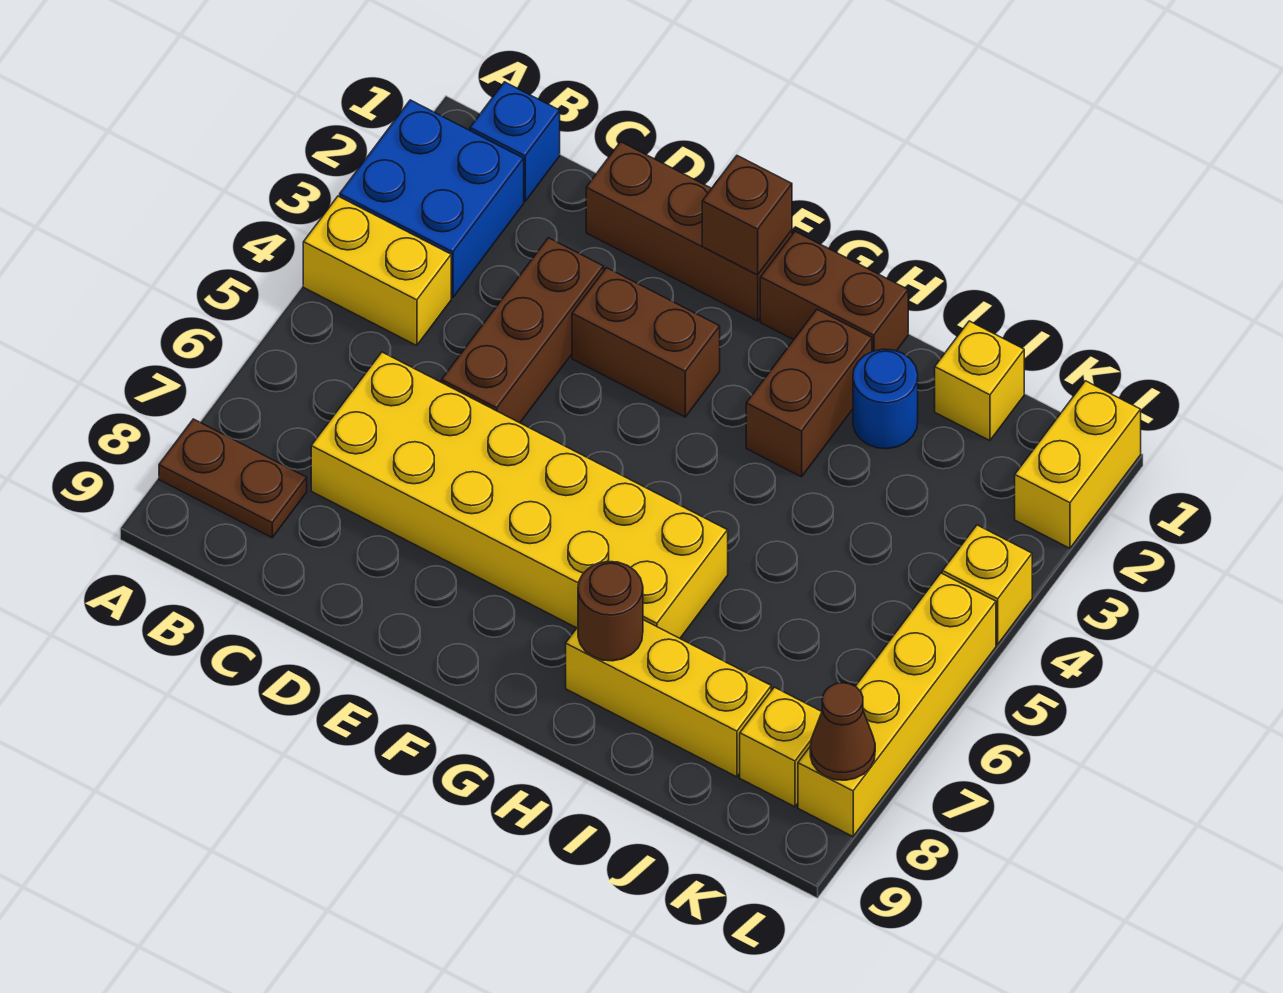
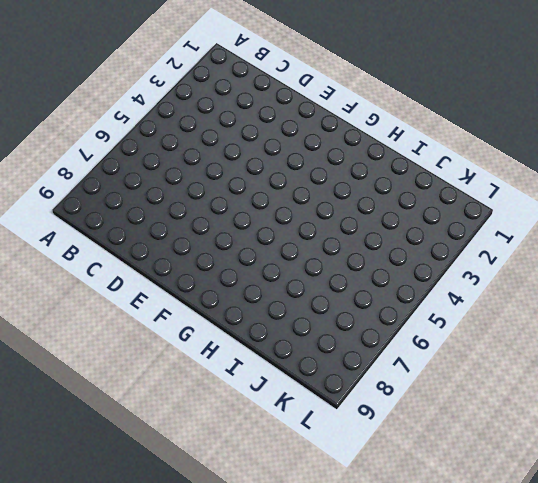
none -> blue 2x2 brick [340,100,524,297]
none -> yellow 1x2 brick [303,196,451,346]
none -> brown 1x2 plate [159,419,307,538]

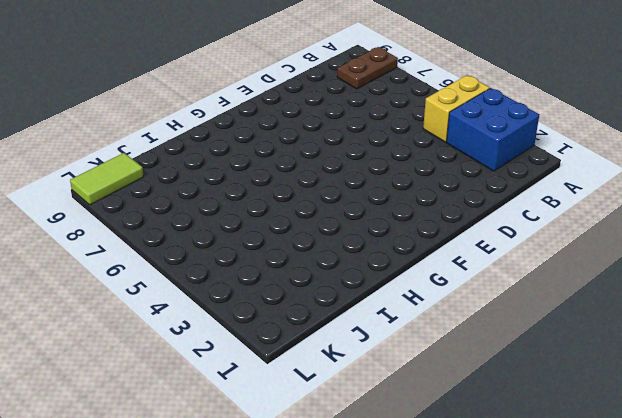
lime 1x2 tile [70,153,144,205] -> none
none -> blue 1x1 brick [470,82,560,201]
none -> yellow 2x6 brick [311,352,728,638]
none -> brown 1x3 brick [586,142,792,321]

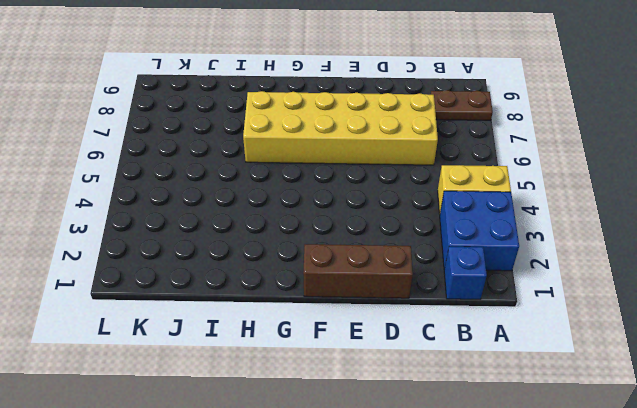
none -> brown 1x3 brick [442,238,604,423]
none -> brown 1x2 brick [572,268,720,417]
none -> brown 1x2 brick [760,232,908,351]

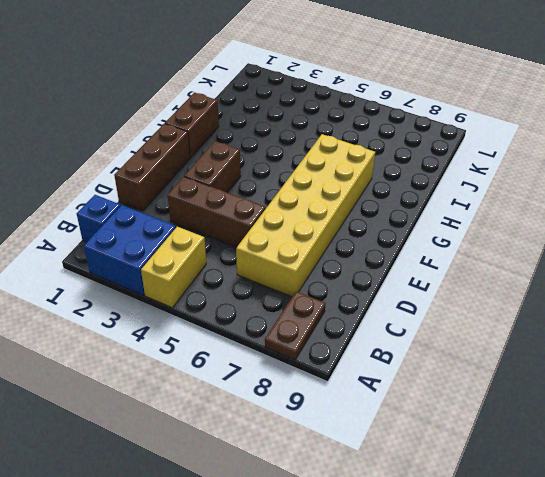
none -> brown 1x2 brick [746,310,872,477]
none -> yellow 1x3 brick [566,620,771,777]
none -> blue 1x1 round brick [853,349,918,449]

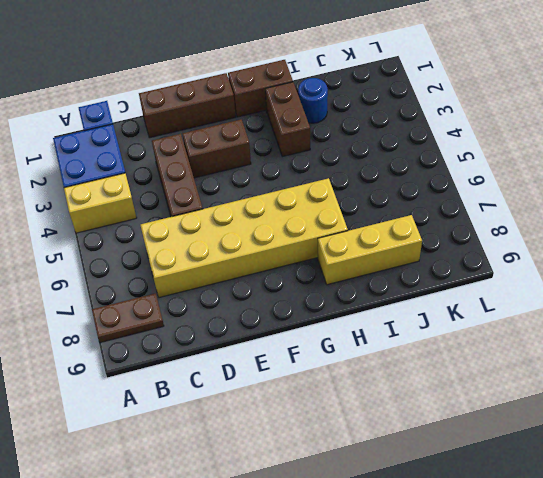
none -> yellow 1x1 brick [935,321,1024,441]
none -> yellow 1x1 brick [740,687,822,807]
none -> yellow 1x2 brick [1015,381,1141,548]

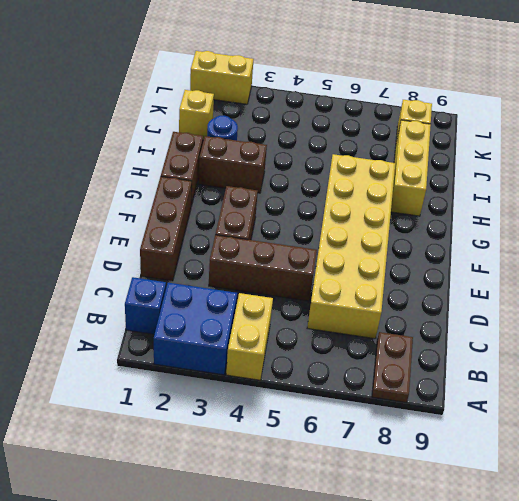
none -> yellow 1x1 brick [942,525,1032,644]
none -> yellow 1x4 brick [798,573,996,836]
none -> brown 1x1 brick [702,156,792,275]

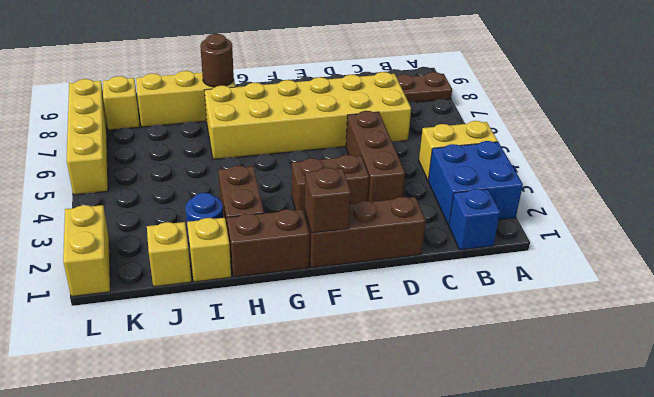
yellow 1x1 brick [187,218,231,282] -> yellow 1x1 brick moved to [942,525,1032,644]
none -> brown 1x1 cone [810,683,875,780]

